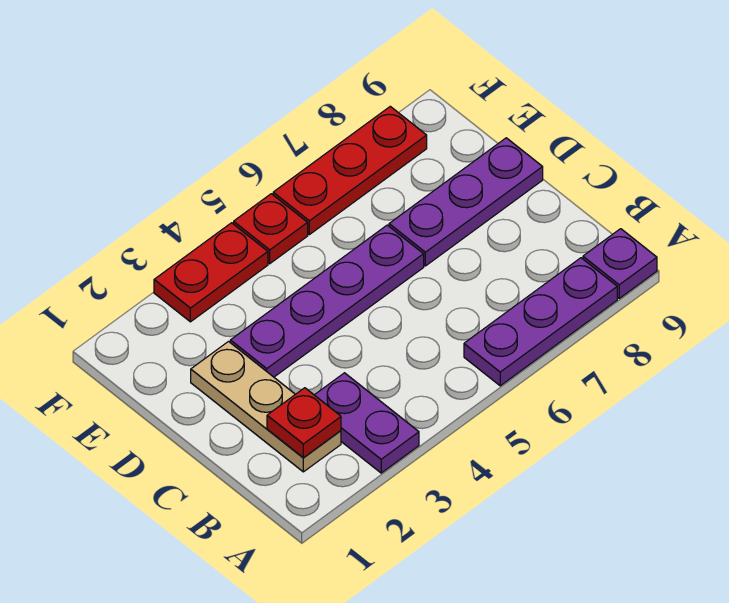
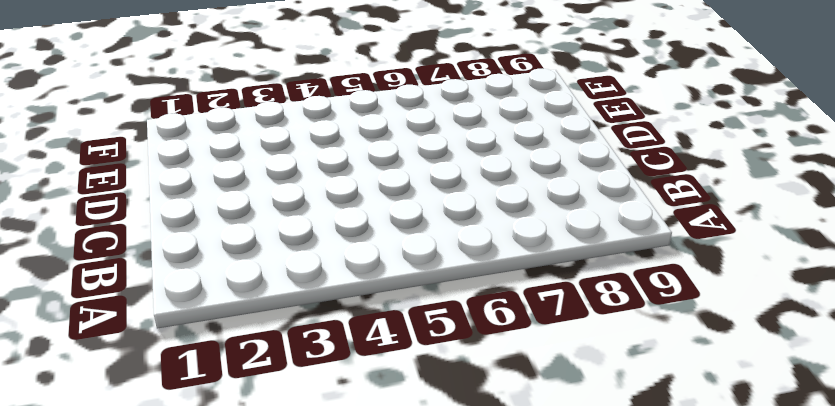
none -> purple 1x2 plate [315,373,419,473]
none -> purple 1x3 plate [464,258,617,386]

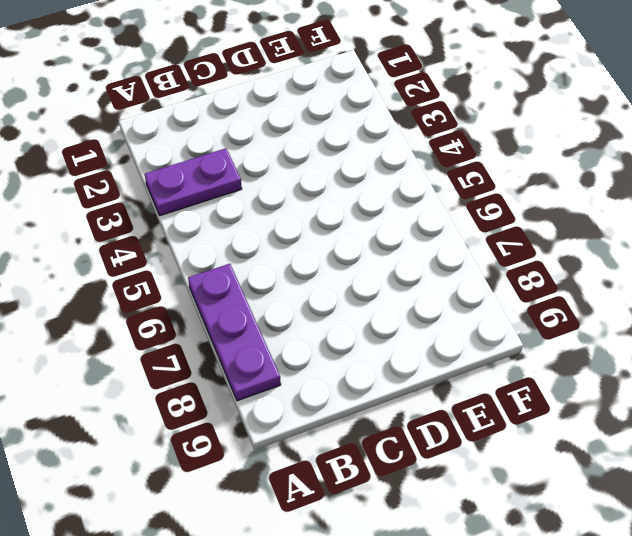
none -> purple 1x1 plate [583,229,657,298]
none -> tan 1x3 plate [191,342,341,472]

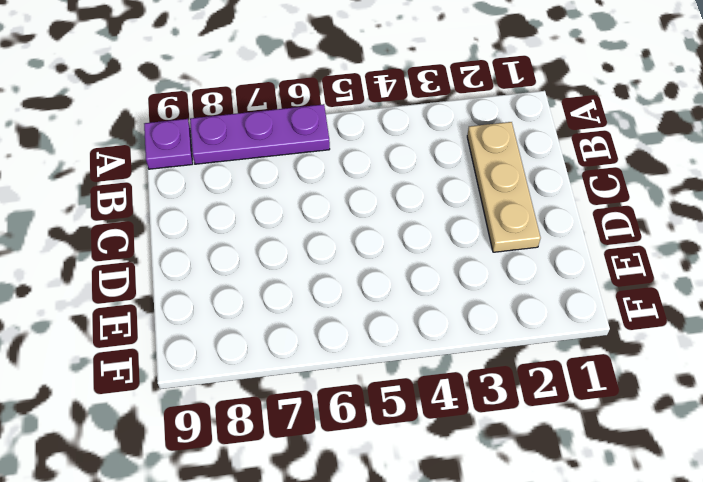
none -> purple 1x2 plate [315,373,419,473]
none -> purple 1x4 plate [230,225,424,377]

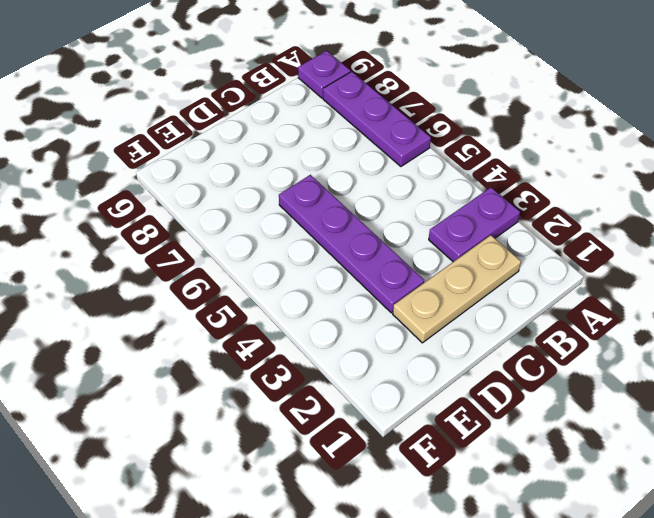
none -> purple 1x3 plate [389,138,543,266]
none -> red 1x2 plate [154,223,268,322]

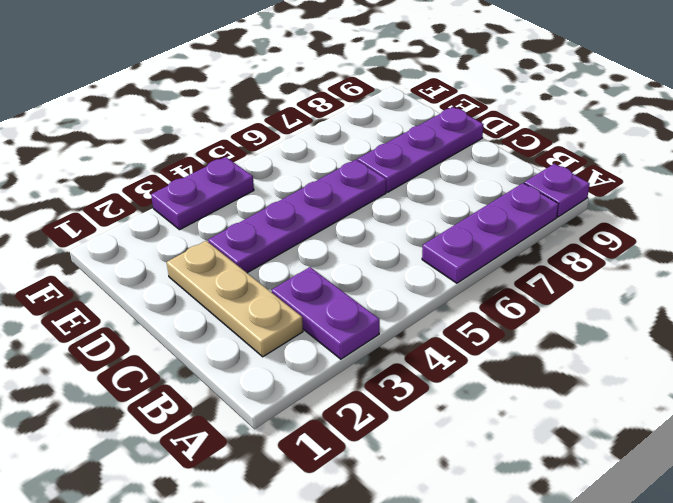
purple 1x2 plate [151,157,254,230] -> red 1x2 plate [154,223,268,322]
none -> red 1x1 plate [234,194,308,264]
none -> red 1x3 plate [273,106,427,235]

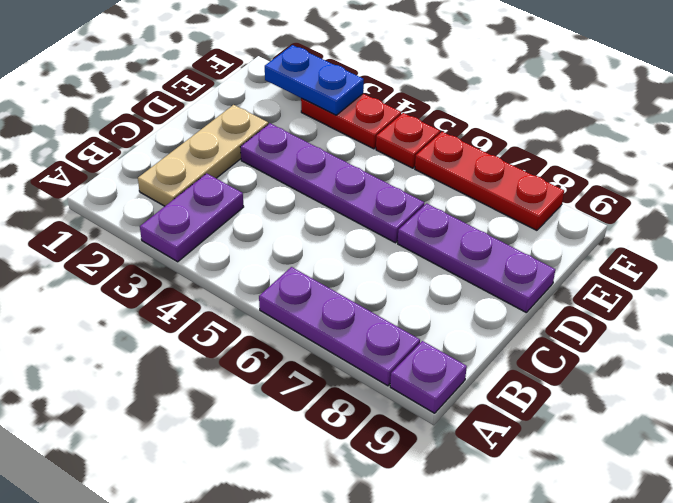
blue 1x2 plate [265,45,364,115] -> none
none -> red 1x1 plate [267,388,341,458]

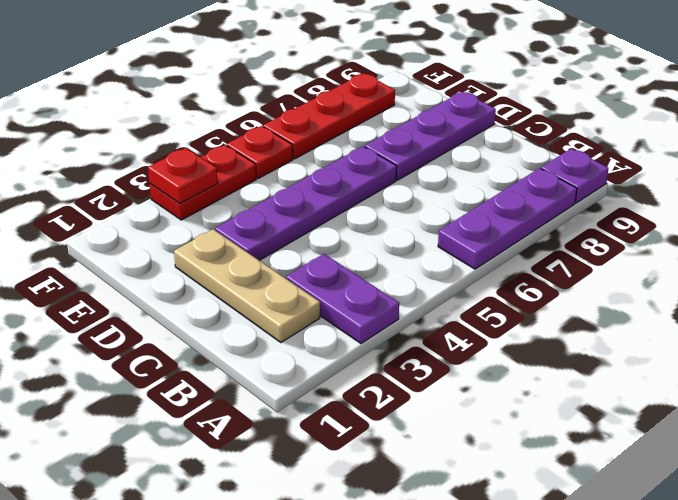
red 1x1 plate [148,148,218,204] -> red 1x1 plate moved to [267,388,341,458]

